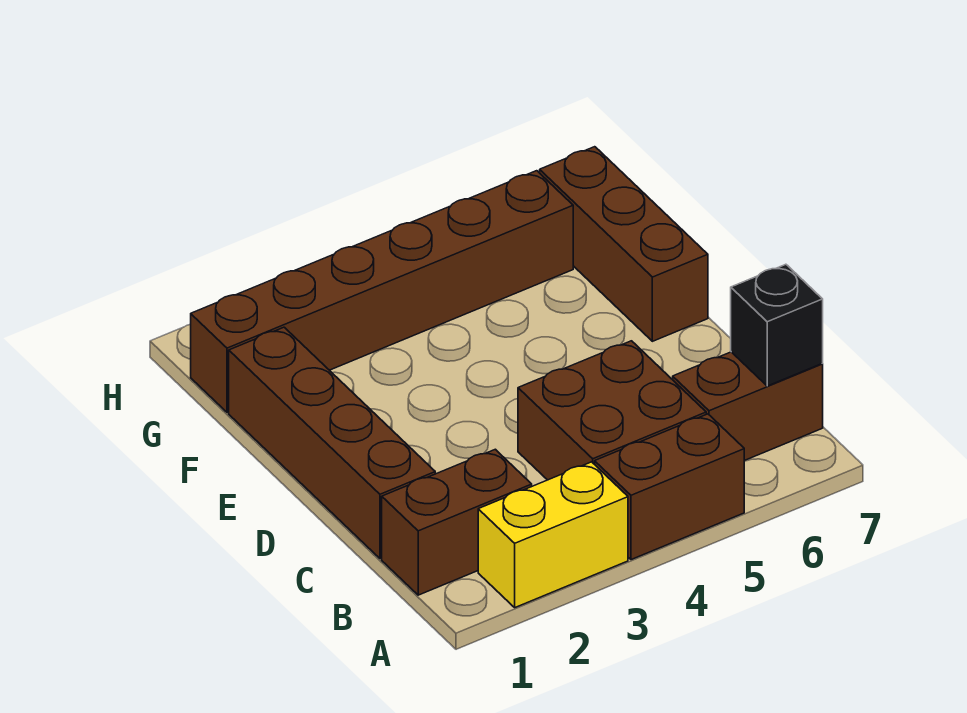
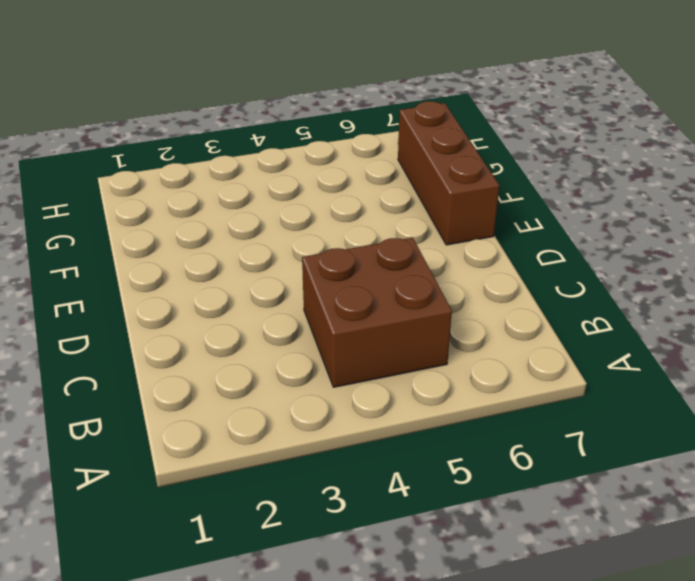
none -> yellow 1x2 brick [478,462,628,607]
none -> brown 1x2 brick [595,414,744,560]

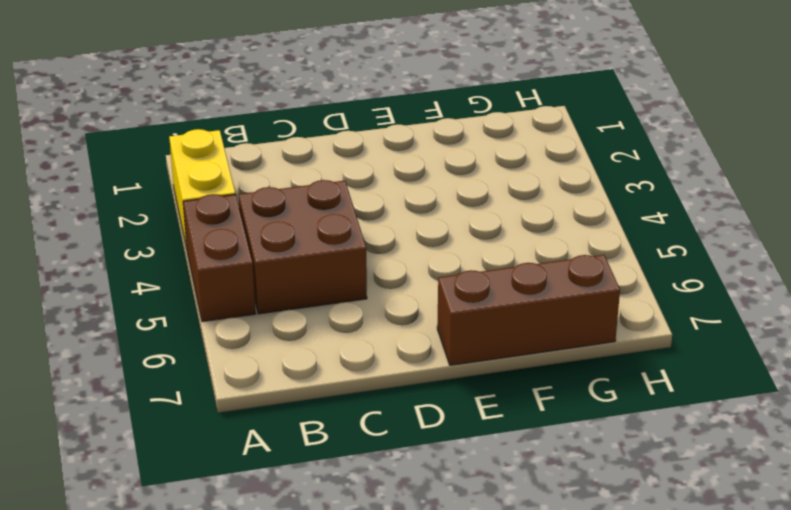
none -> brown 1x2 brick [382,449,532,595]
none -> brown 1x2 brick [673,352,823,461]

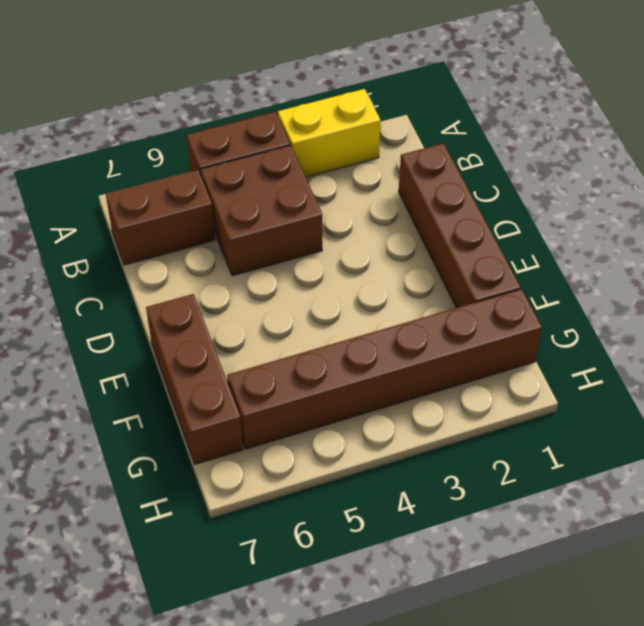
none -> brown 1x2 brick [382,449,532,595]
none -> black 1x1 brick [731,264,823,386]

